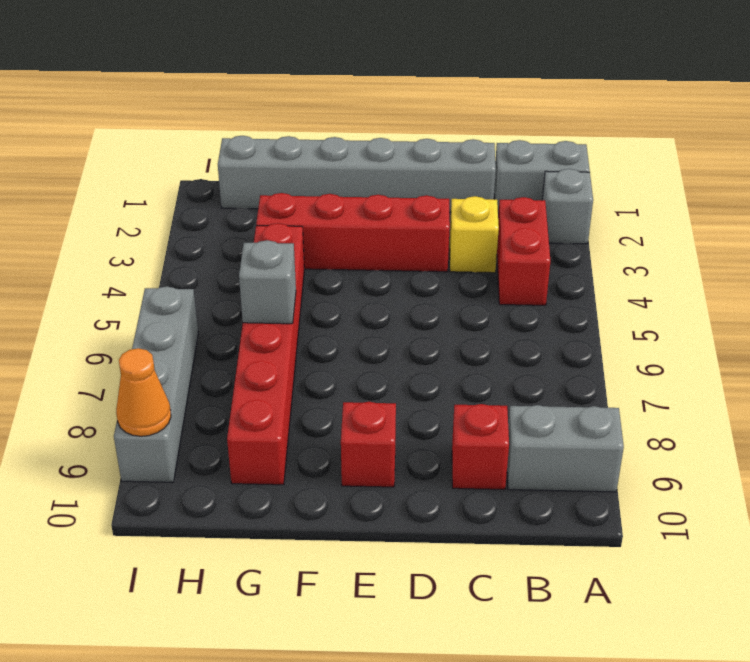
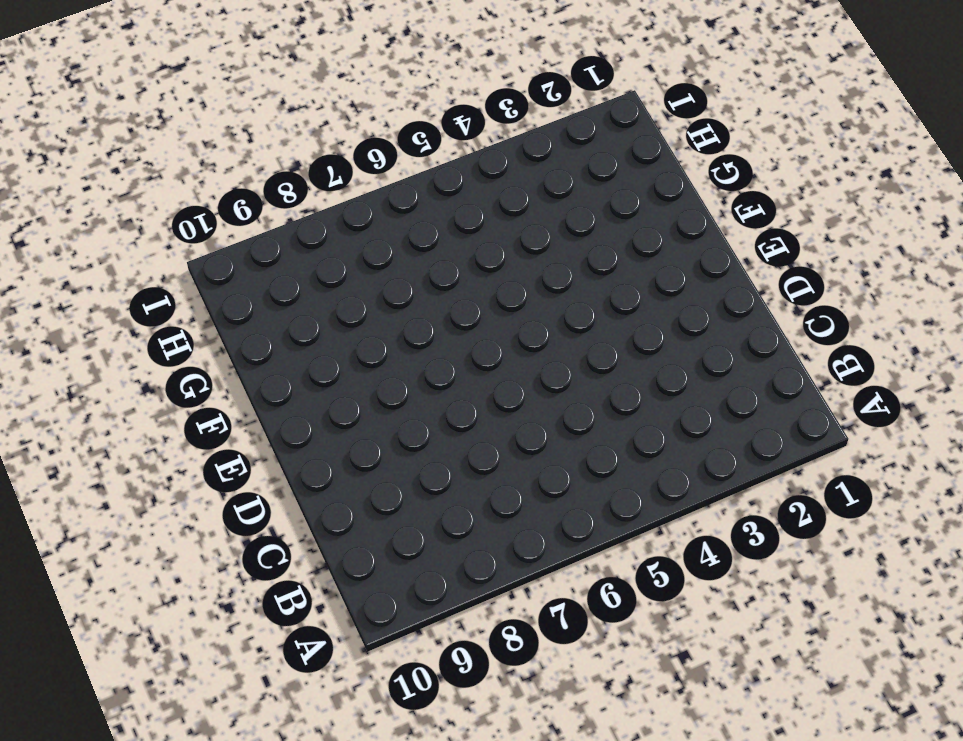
none -> grey 1x2 brick [494,140,590,213]
none -> grey 1x1 brick [542,169,593,244]
none -> grey 1x2 brick [507,405,624,492]

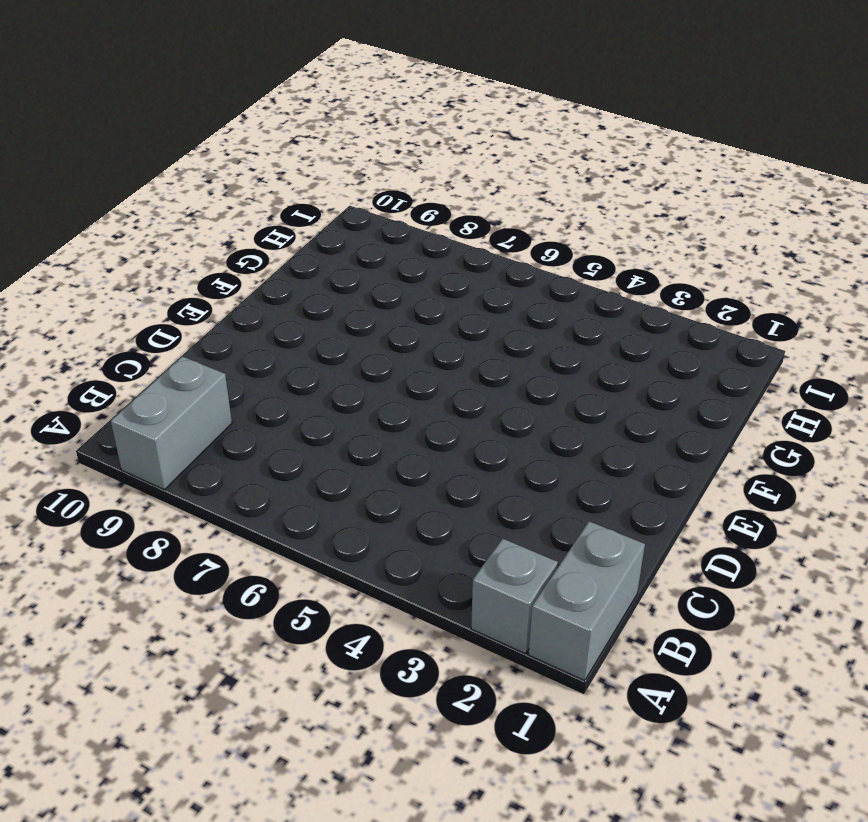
none -> red 1x2 brick [497,197,550,305]
none -> grey 1x6 brick [218,136,496,212]
none -> yellow 1x1 brick [450,196,499,273]

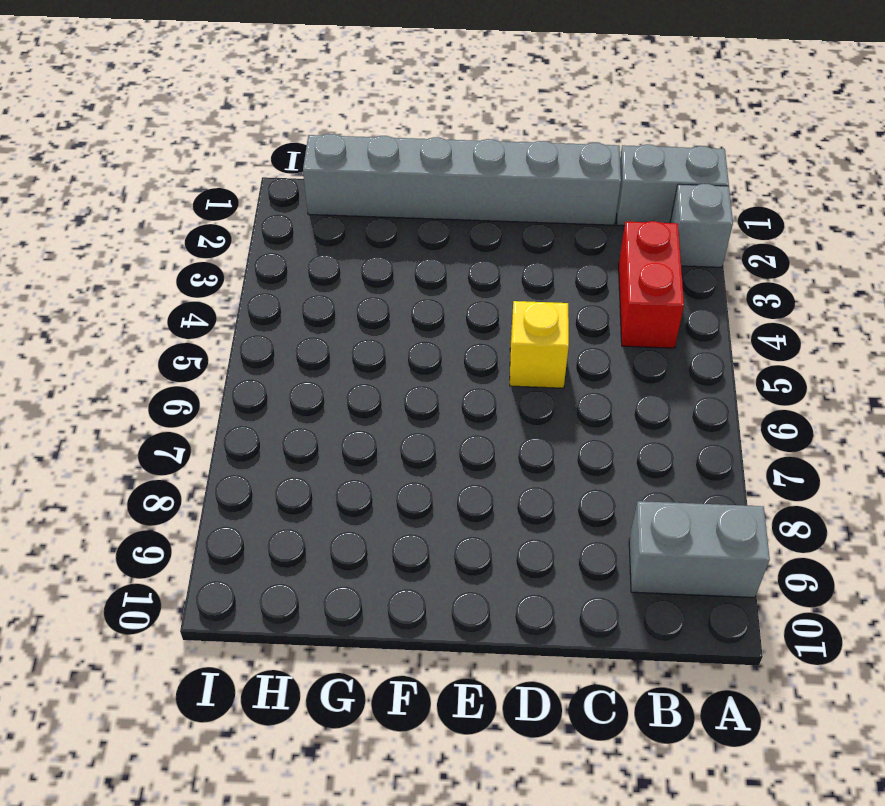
yellow 1x1 brick [510,301,569,388] -> yellow 1x1 brick moved to [450,196,499,273]
none -> red 1x1 brick [452,404,509,489]
none -> red 1x4 brick [256,193,450,272]
none -> red 1x1 brick [341,402,396,487]

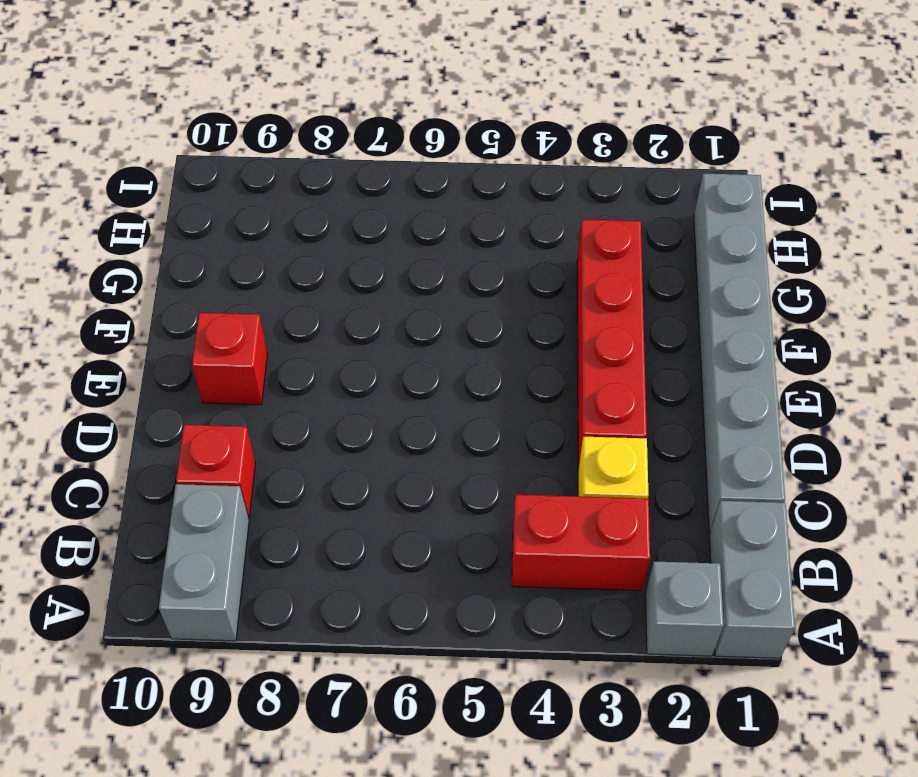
none -> red 1x6 brick [227,223,304,485]
none -> grey 1x4 brick [114,287,198,482]
none -> grey 1x1 brick [239,240,296,324]

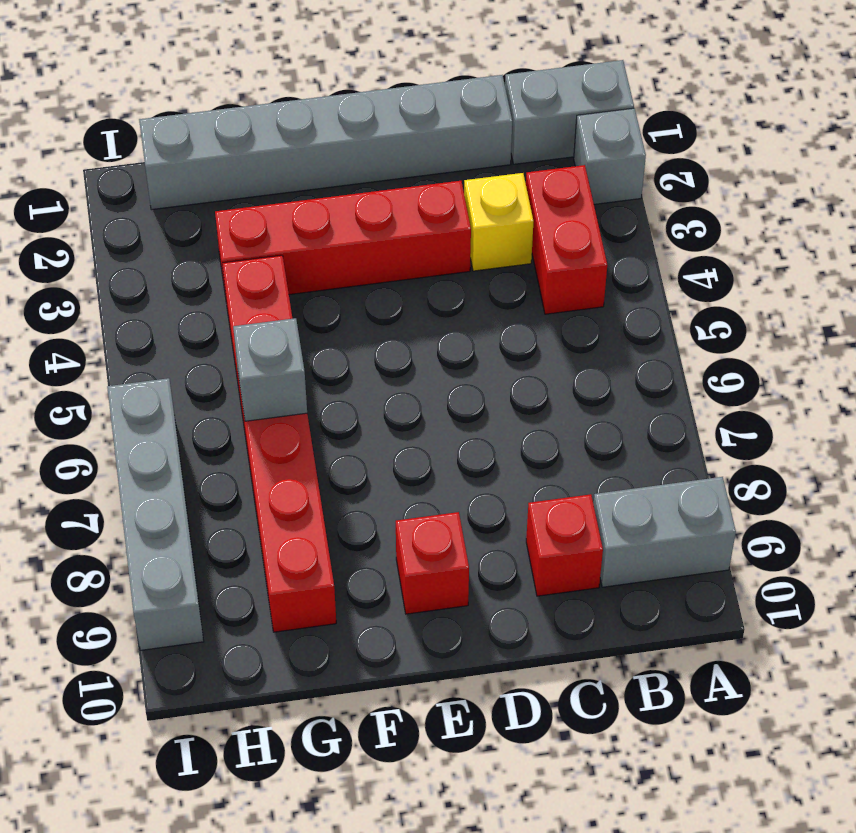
none -> orange 1x1 cone [116,348,171,436]

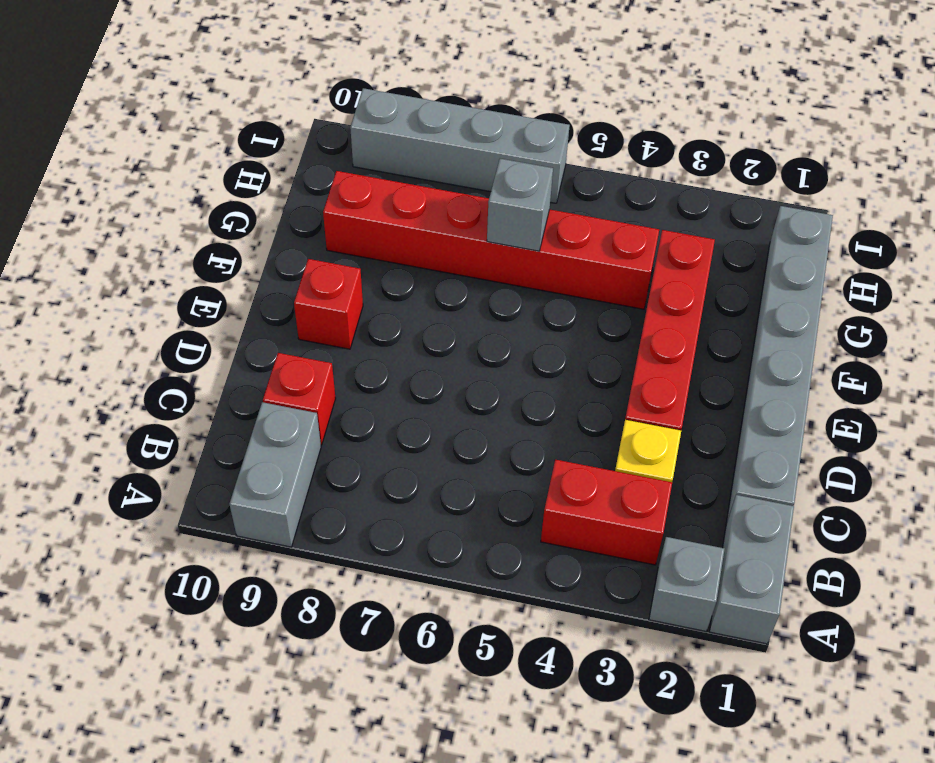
none -> orange 1x1 cone [116,348,171,436]

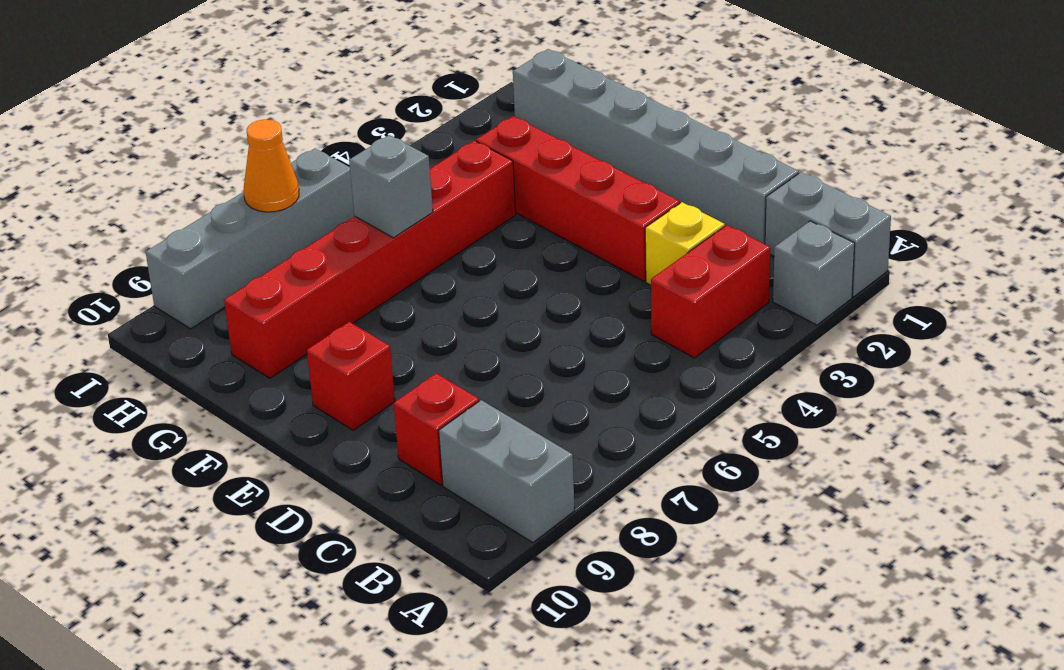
orange 1x1 cone [244,119,299,212] -> orange 1x1 cone moved to [116,348,171,436]

